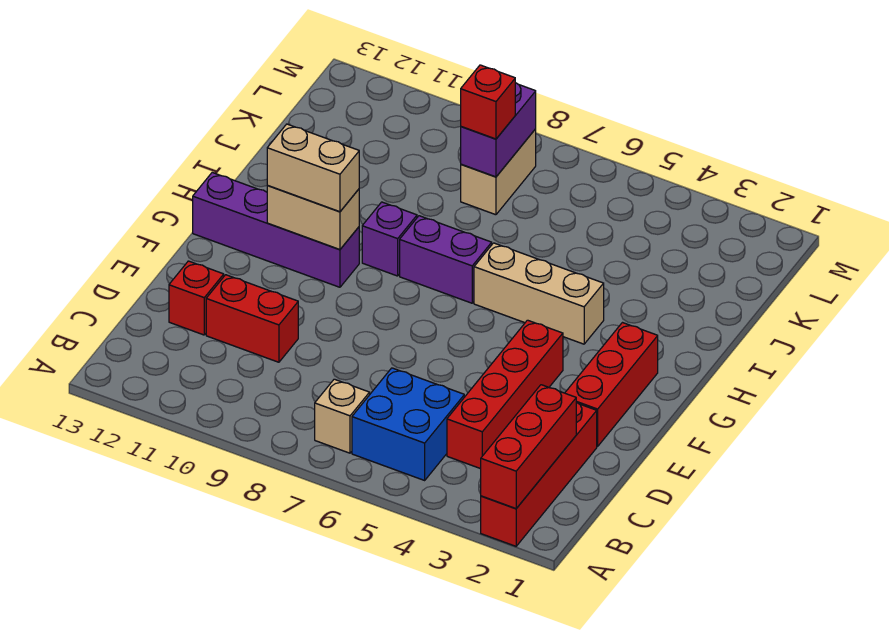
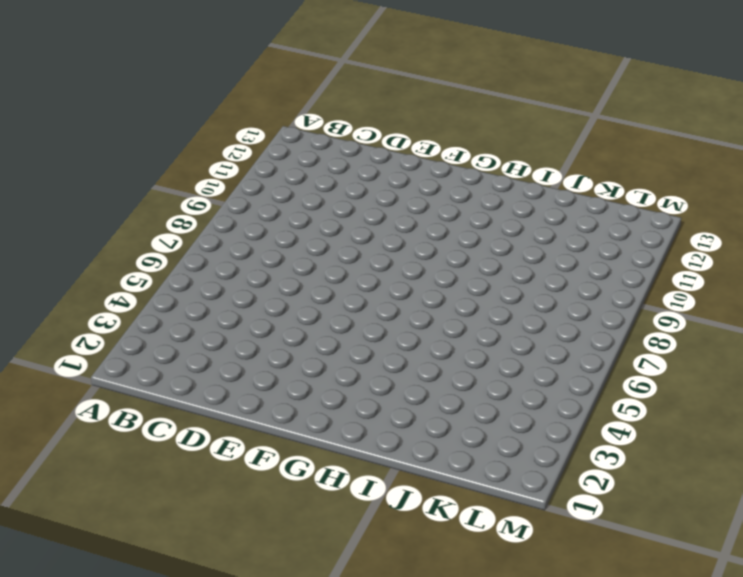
none -> red 1x4 brick [481,402,597,546]
none -> blue 2x2 brick [352,368,464,480]
none -> tan 1x1 brick [315,379,370,453]

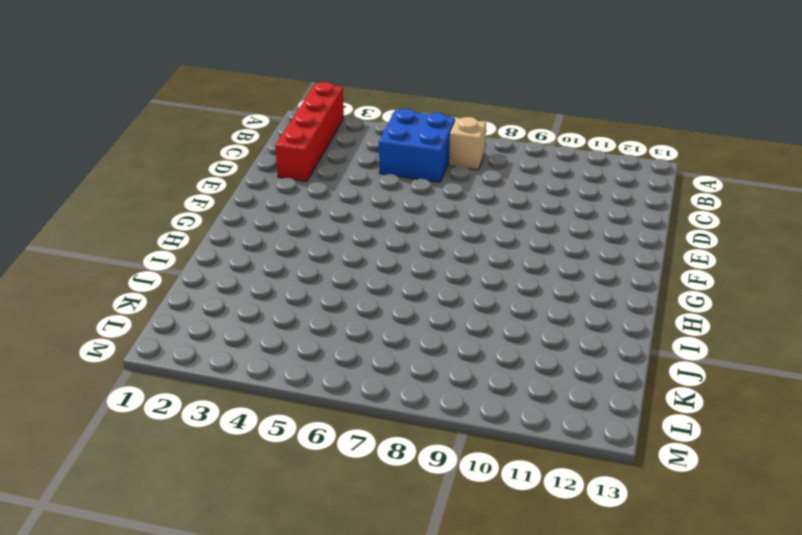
none -> red 1x4 brick [447,320,563,469]
none -> red 1x2 brick [206,275,298,362]
none -> red 1x1 brick [169,261,224,335]

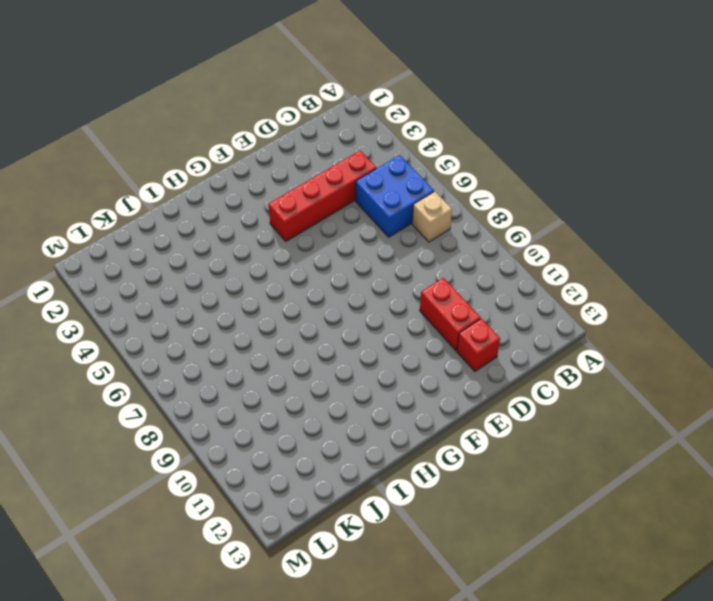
none -> red 1x4 brick [481,402,597,546]
none -> red 1x3 brick [565,323,658,446]
none -> purple 1x4 brick [193,173,359,287]

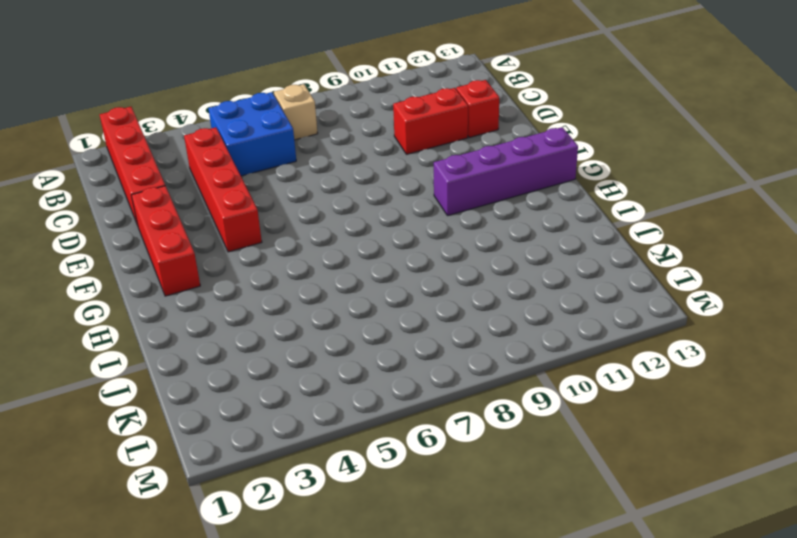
none -> tan 1x3 brick [474,243,604,344]
none -> purple 1x2 brick [400,216,492,303]
none -> purple 1x1 brick [362,202,417,276]

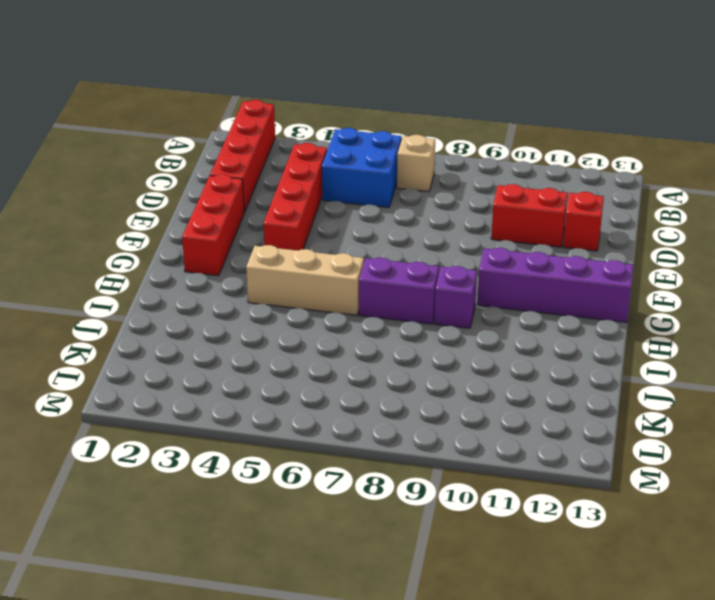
none -> tan 1x2 brick [461,129,536,215]
none -> red 1x3 brick [481,385,576,508]
none -> tan 1x2 brick [267,185,359,249]

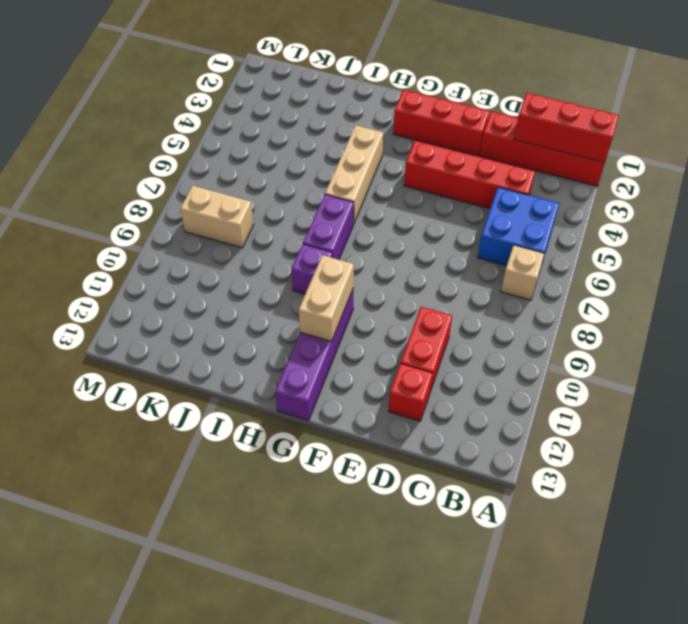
none -> purple 1x2 brick [461,83,536,177]
none -> tan 1x2 brick [267,124,359,212]
none -> red 1x1 brick [460,65,515,139]

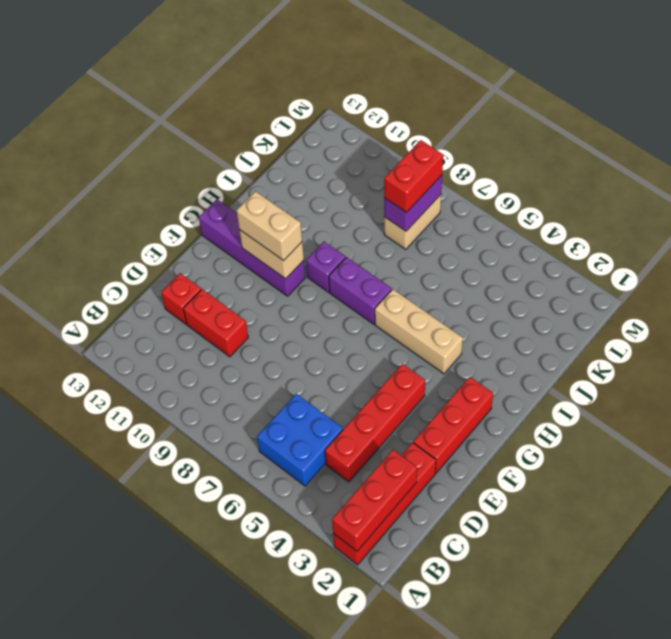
red 1x2 brick [384,140,443,213] -> red 1x1 brick [460,65,515,139]
none -> tan 1x1 brick [315,379,370,453]

